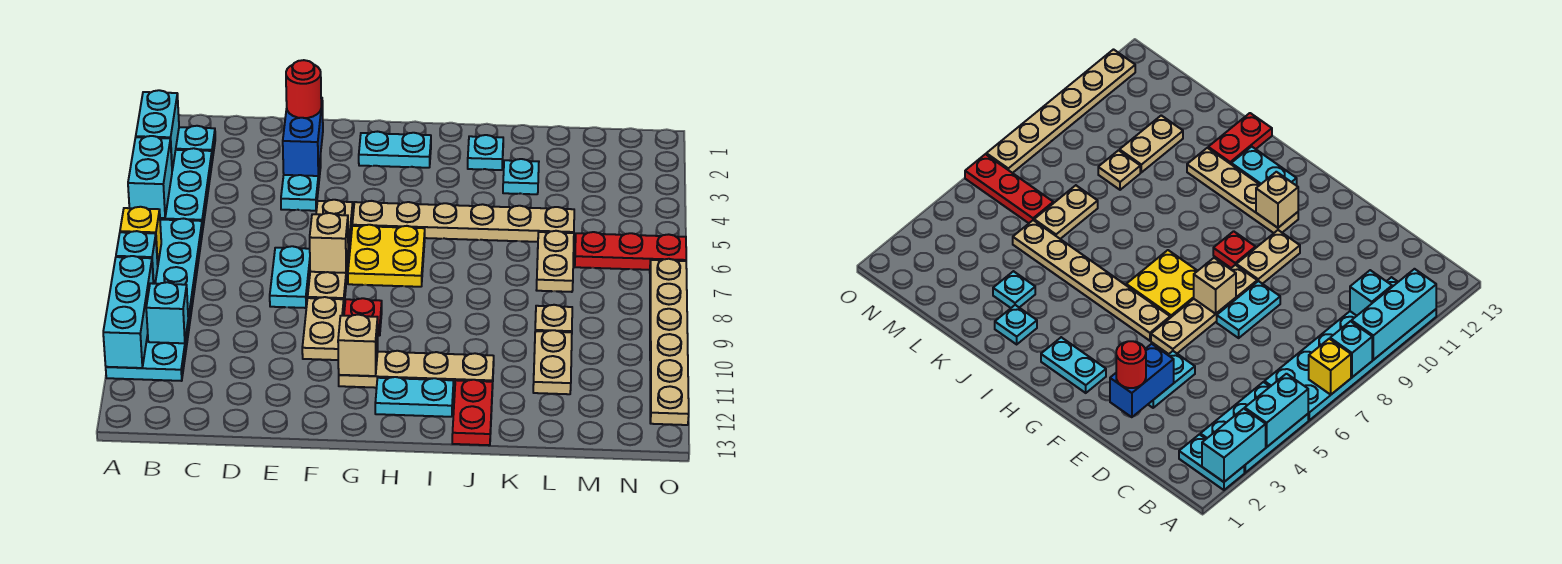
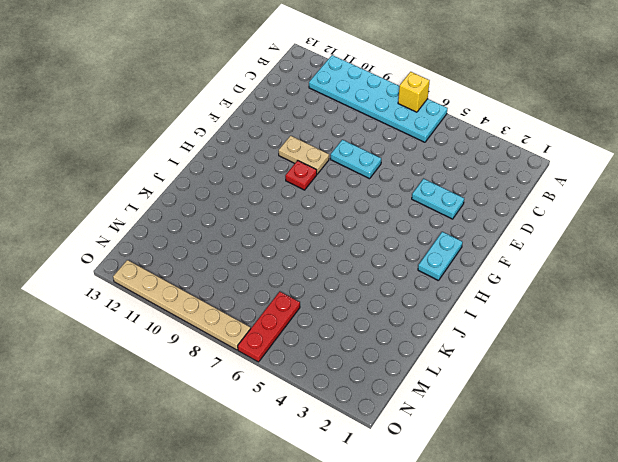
none -> cyan 1x2 plate [176,126,215,160]
none -> cyan 2x3 plate [160,148,212,230]
none -> tan 1x4 plate [308,200,353,303]
none -> tan 1x6 plate [352,201,574,242]

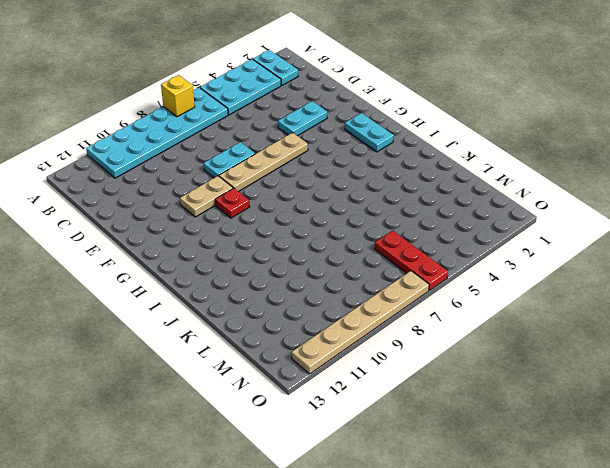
none -> tan 1x6 plate [352,201,574,242]
none -> yellow 2x2 plate [348,225,425,287]
none -> tan 1x4 plate [339,351,494,390]
none -> cyan 1x2 plate [375,377,454,417]

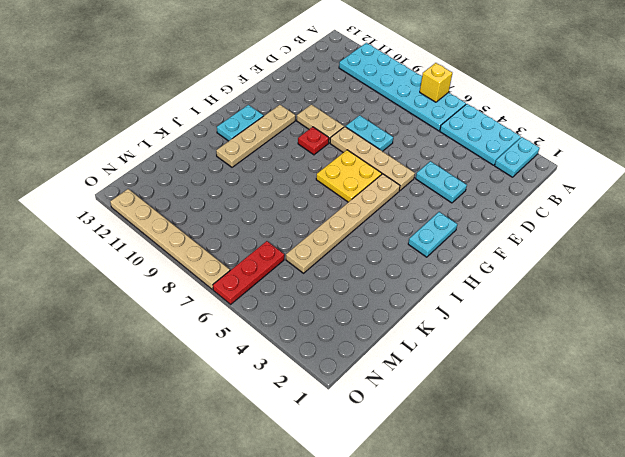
none -> cyan 1x1 plate [468,135,503,170]
none -> red 1x2 plate [452,380,493,445]
none -> cyan 1x1 plate [503,159,539,194]
none -> tan 1x2 plate [537,231,574,292]

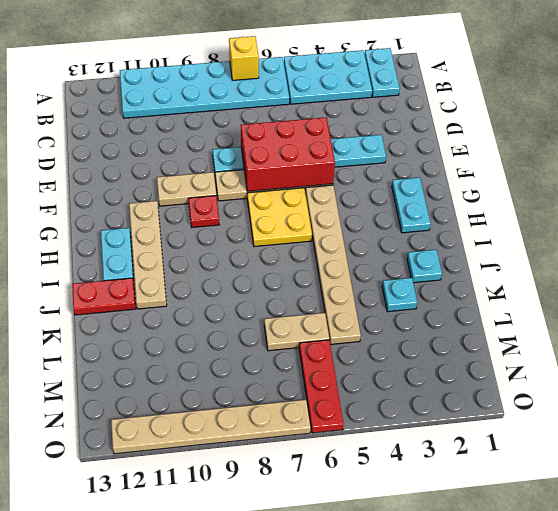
red 2x3 brick [241,117,335,191] -> tan 1x1 brick [310,213,348,273]
none -> tan 1x1 plate [535,305,572,332]
none -> tan 1x2 plate [533,330,572,394]
none -> cyan 1x2 brick [136,90,179,170]
none -> cyan 1x2 brick [128,136,172,218]

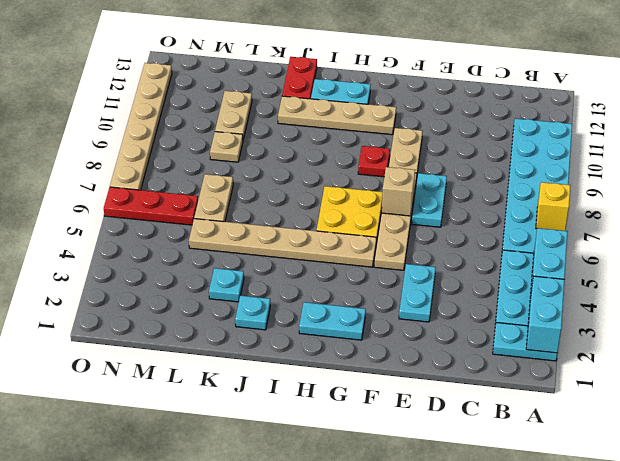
none -> cyan 1x1 brick [116,231,158,284]
none -> cyan 1x3 brick [103,256,153,368]
none -> cyan 1x1 brick [146,282,188,343]
none -> blue 1x2 brick [283,98,323,176]

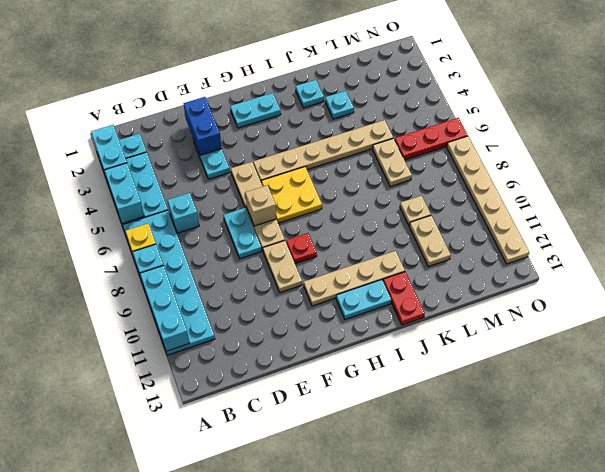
cyan 1x1 brick [167,193,199,233] -> cyan 1x1 brick moved to [146,282,188,343]
none -> tan 1x1 brick [338,315,378,376]
none -> red 1x1 round brick [286,60,321,118]

